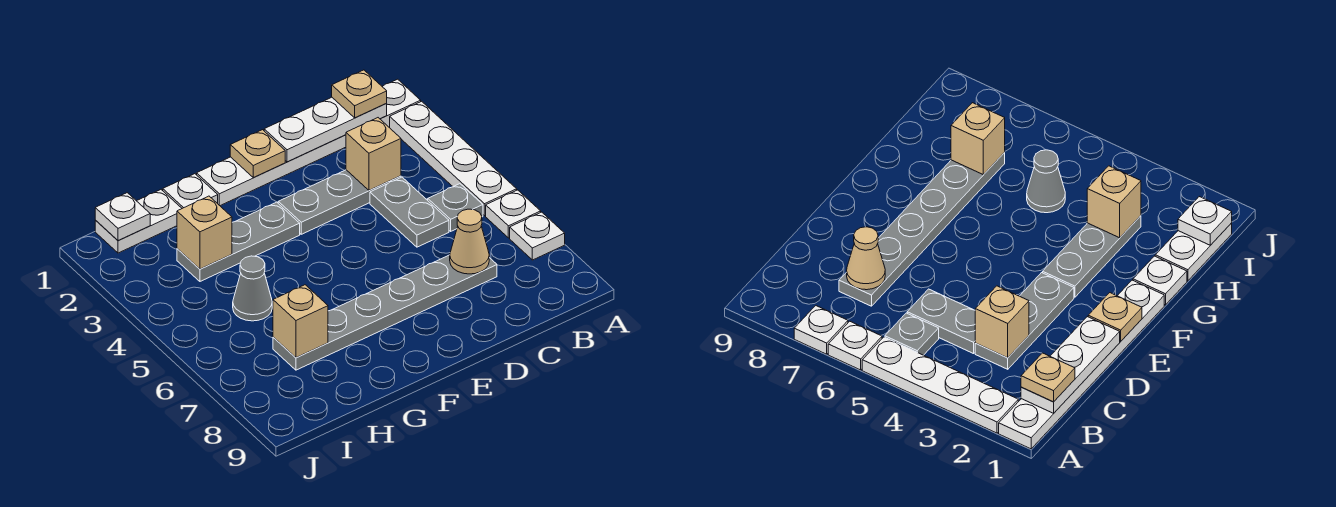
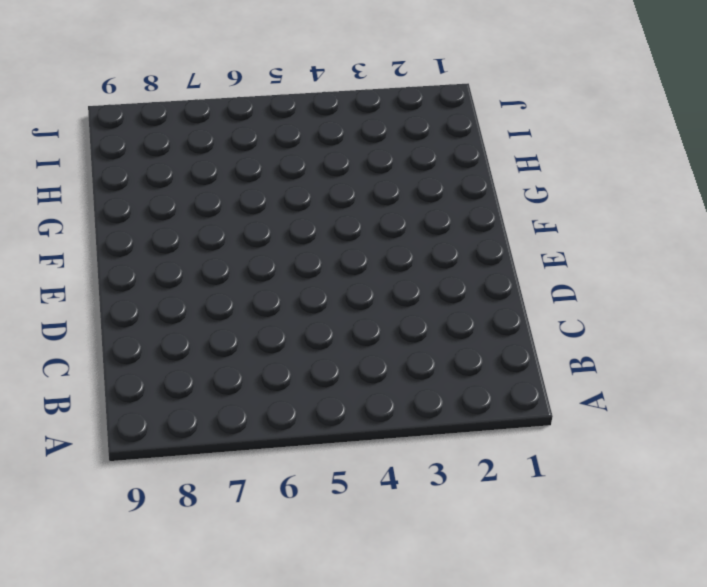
none -> white 1x6 plate [197,79,421,206]
none -> white 1x4 plate [390,101,517,216]
none -> white 1x1 plate [486,190,541,238]

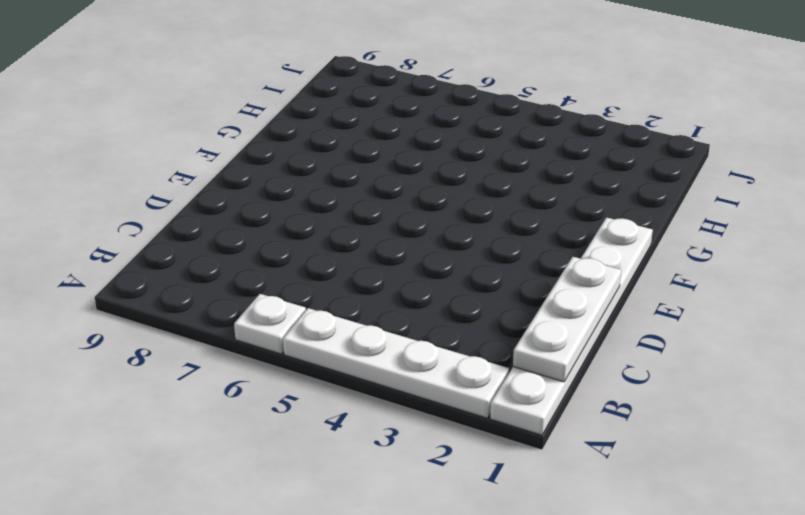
none -> white 1x1 plate [510,212,565,260]
none -> grey 1x1 plate [428,184,483,231]
none -> grey 1x3 plate [278,170,401,234]

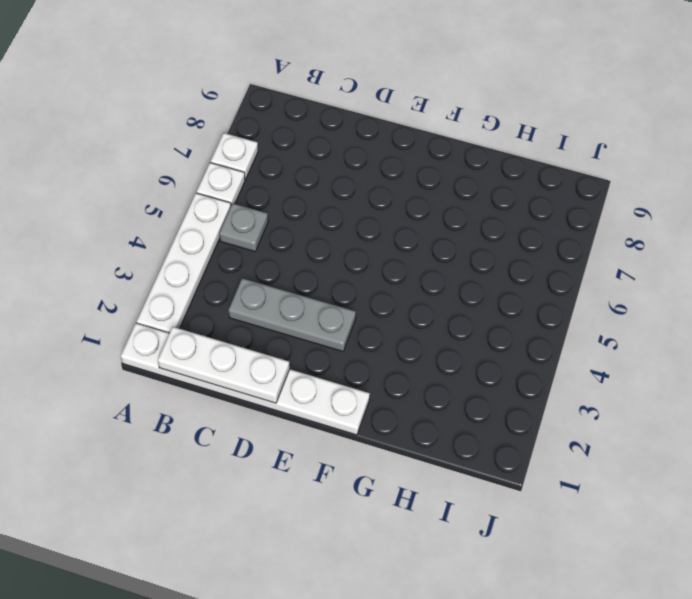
none -> grey 1x2 plate [370,177,449,247]
none -> grey 1x6 plate [273,255,497,370]
none -> grey 1x3 plate [177,202,300,281]

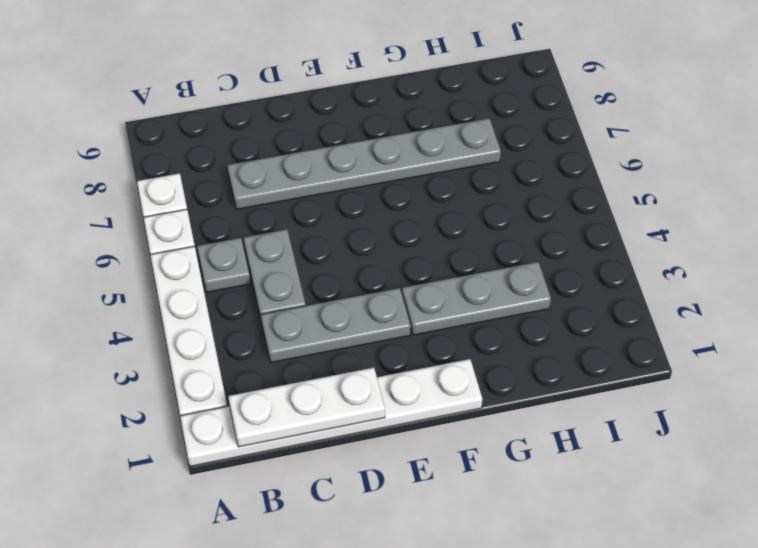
none -> white 1x1 plate [163,174,218,208]
none -> white 1x2 plate [95,190,182,253]
none -> grey 1x1 cone [233,256,272,321]

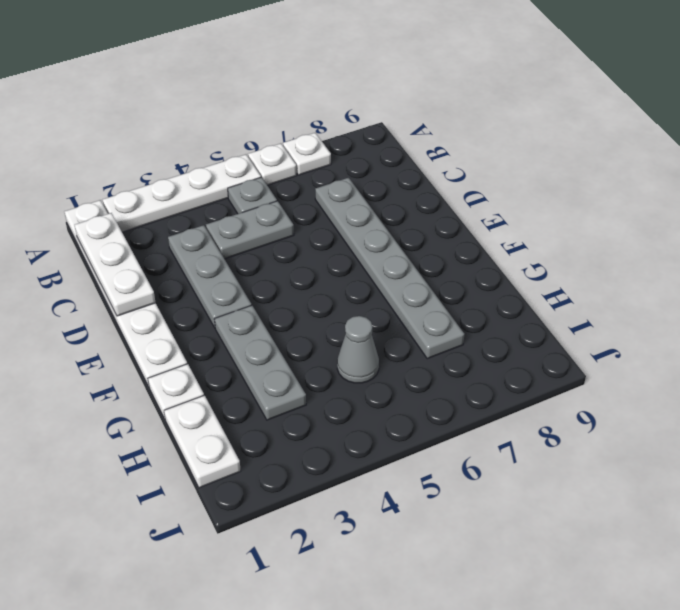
none -> tan 1x1 brick [346,118,401,190]
none -> tan 1x1 cone [450,209,489,274]
none -> tan 1x1 plate [230,130,285,177]

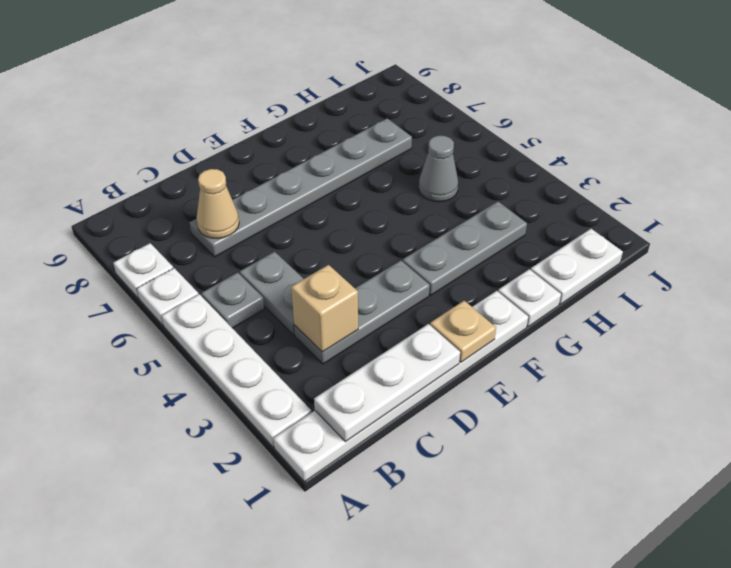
none -> tan 1x1 brick [177,196,232,269]
none -> tan 1x1 brick [273,285,328,358]
none -> white 1x1 plate [95,193,150,240]

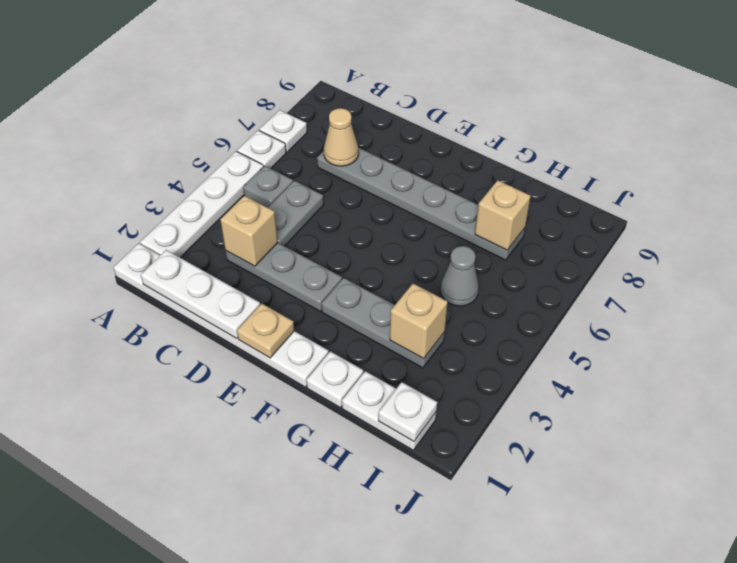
none -> tan 1x1 plate [332,70,387,118]

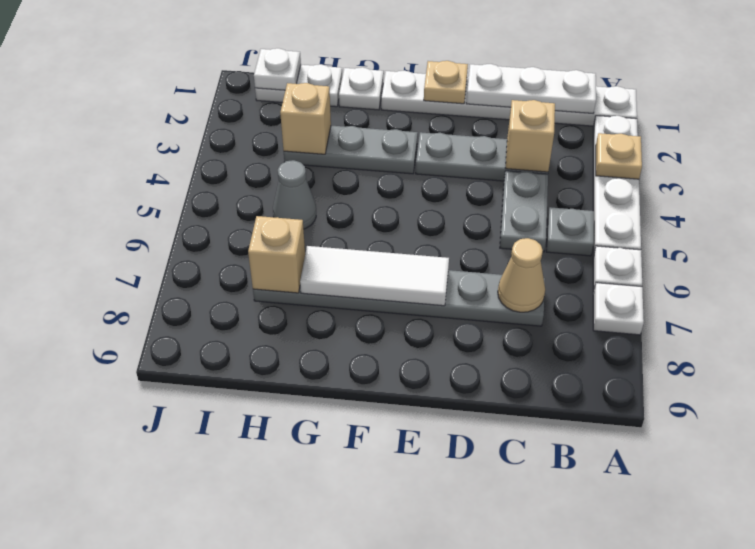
tan 1x1 plate [596,133,642,179] -> tan 1x1 plate moved to [332,70,387,118]
white 1x3 tile [300,246,449,306] -> none

